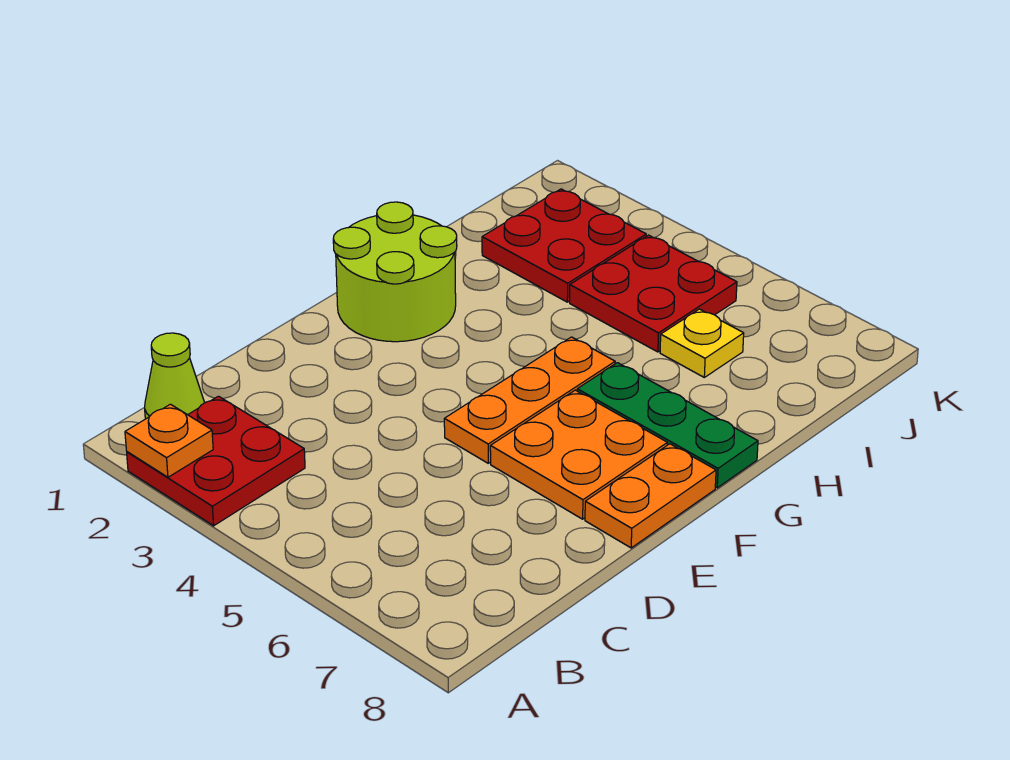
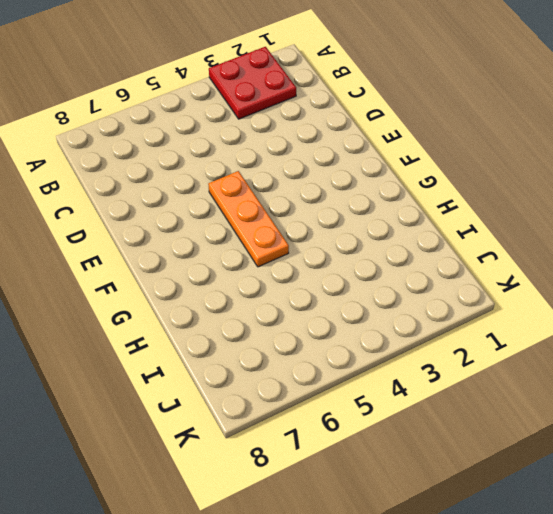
none -> lime 1x1 cone [145,333,204,419]
none -> orange 2x2 plate [490,390,667,519]

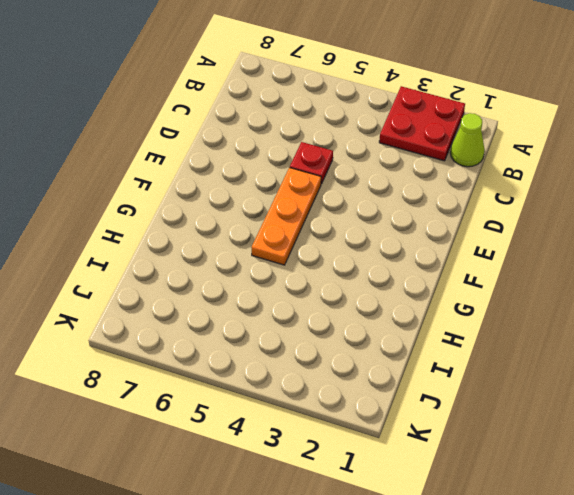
red 1x1 plate [290,142,333,184] -> none
none -> orange 2x2 plate [490,390,667,519]
none -> orange 1x2 plate [585,444,716,548]

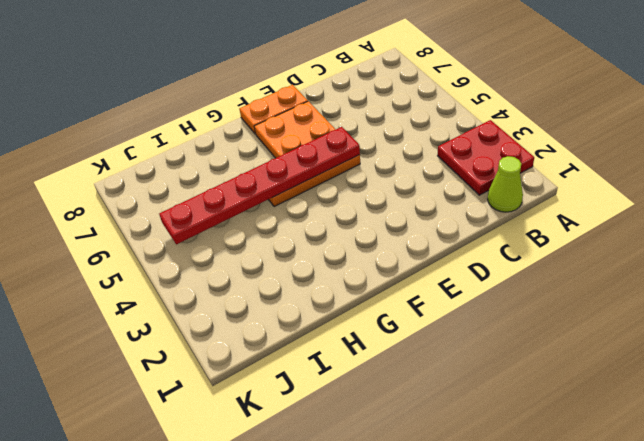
red 1x6 plate [159,127,360,244] -> none
none -> lime 2x2 round brick [333,202,457,342]
none -> green 1x3 plate [577,363,758,488]

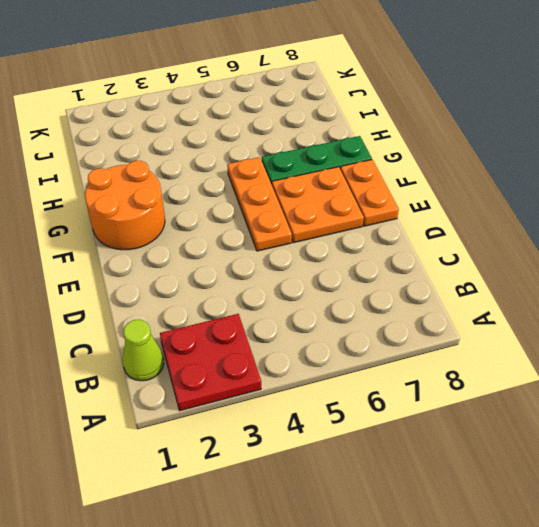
orange 2x2 round brick [85,161,165,250] -> lime 2x2 round brick [333,202,457,342]
none -> red 2x2 plate [482,189,646,302]
none -> red 2x2 plate [570,235,737,352]

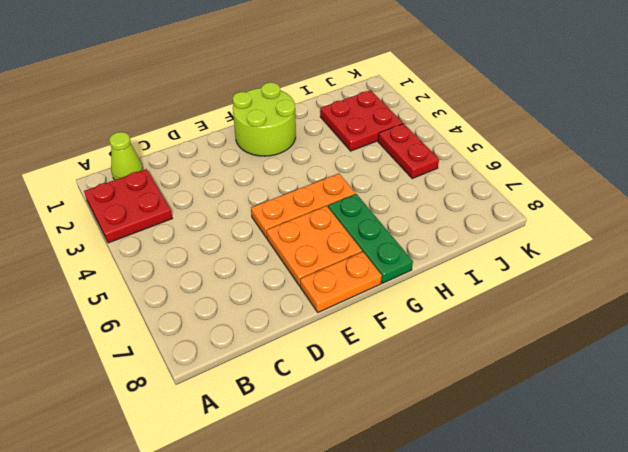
red 1x2 plate [378,124,439,179] -> red 2x2 plate [570,235,737,352]
none -> yellow 1x1 plate [660,309,744,377]
none -> orange 1x1 plate [125,404,213,477]

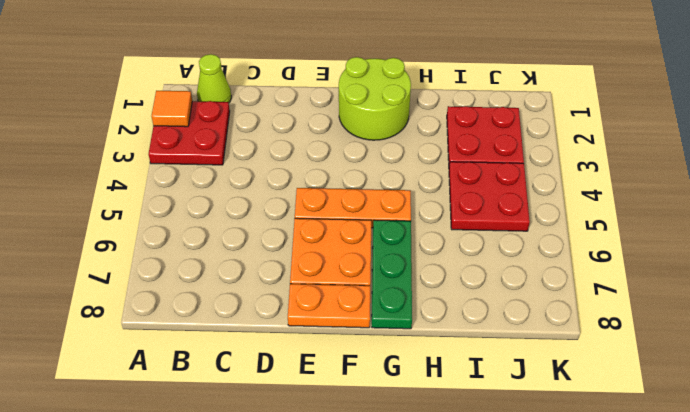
orange 1x1 tile [152,91,192,127] -> orange 1x1 plate [125,404,213,477]
none -> yellow 1x1 plate [660,309,744,377]

